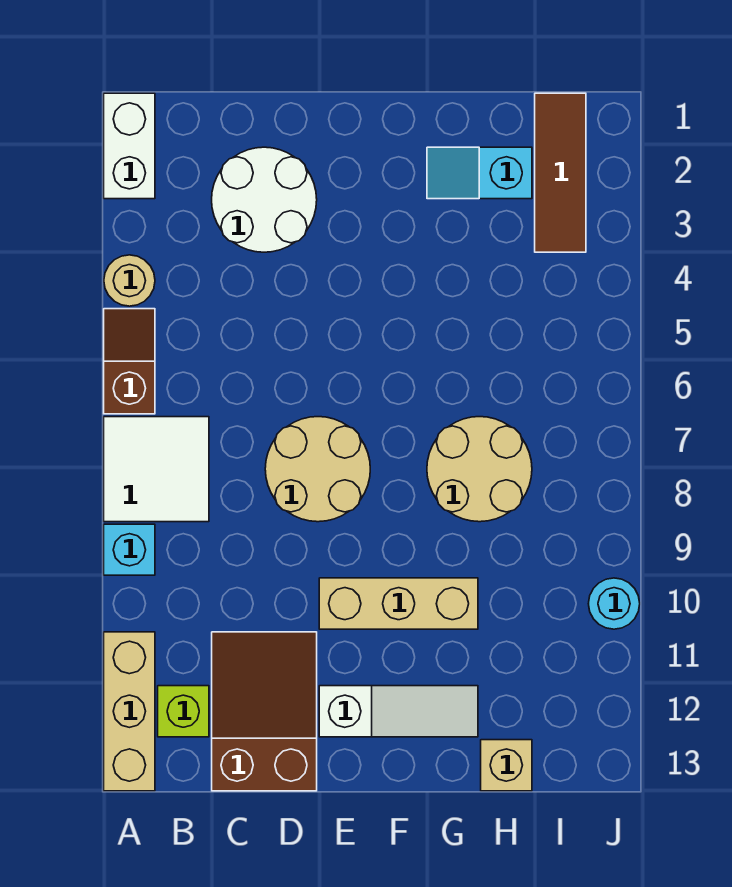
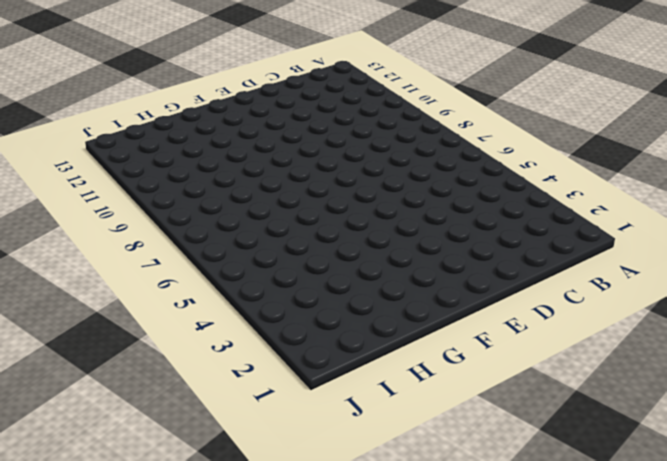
none -> white 1x2 brick [104,93,155,199]
none -> tan 1x1 round brick [104,255,155,306]
none -> brown 1x2 slope [104,309,155,414]

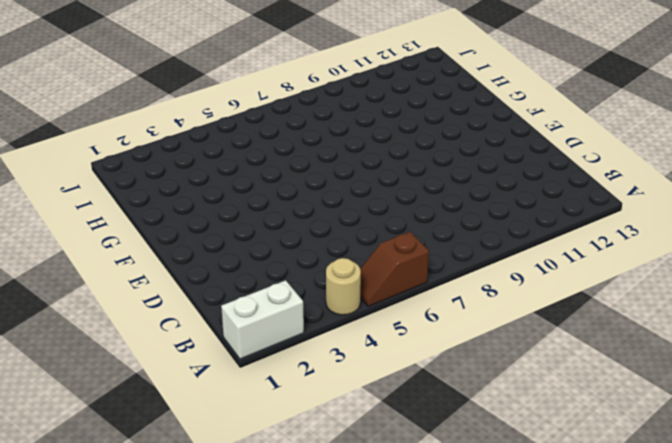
none -> white 2x2 tile [104,417,209,522]
none -> cyan 1x1 brick [104,524,155,575]
none -> tan 1x3 brick [104,632,155,791]

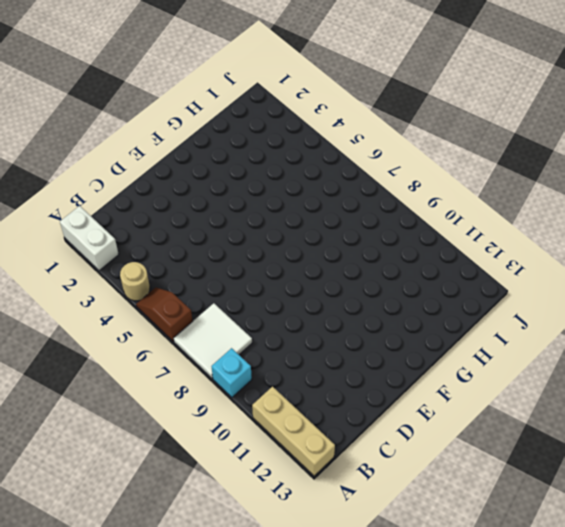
none -> lime 1x1 brick [158,686,209,737]
none -> white 2x2 round brick [212,147,317,252]
none -> brown 2x3 slope [212,632,317,791]

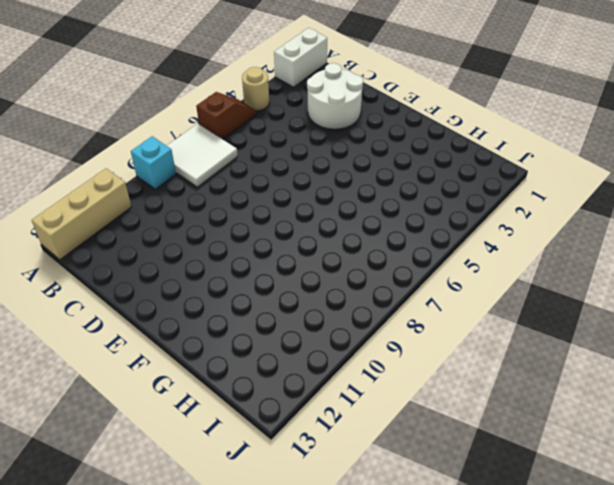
none -> lime 1x1 brick [158,686,209,737]
none -> brown 2x3 slope [212,632,317,791]
none -> tan 2x2 round brick [265,417,370,522]

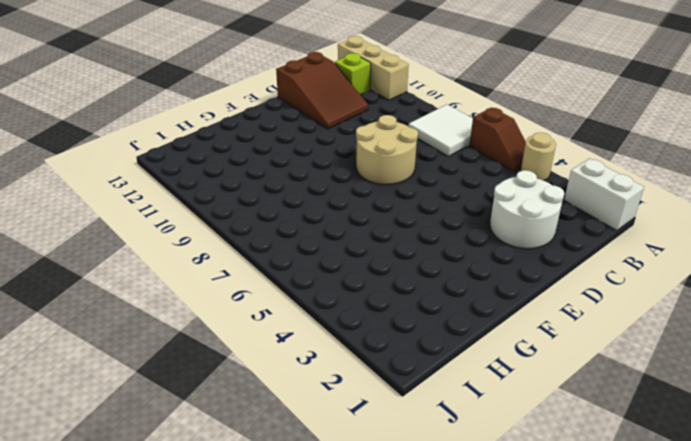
none -> cyan 1x1 brick [104,524,155,575]
none -> tan 1x3 brick [319,578,478,629]
none -> white 1x3 slope [319,686,478,737]

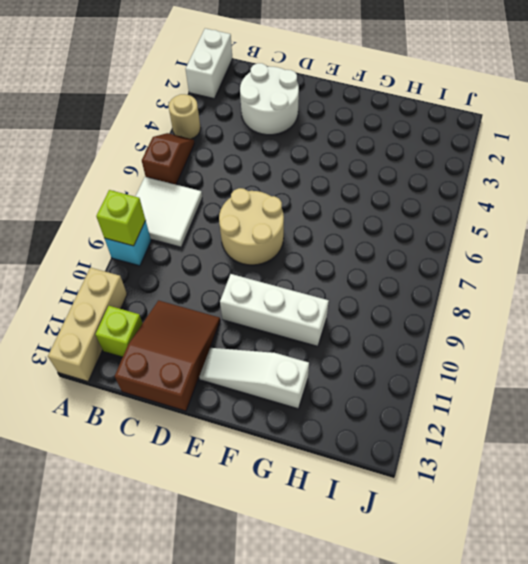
lime 1x1 brick [96,190,146,246] -> none
white 1x3 brick [220,274,329,346] -> tan 1x3 brick [319,578,478,629]
white 1x3 slope [199,348,309,409] -> white 1x3 slope turned to [319,686,478,737]
none -> cyan 1x2 slope [427,147,532,199]
none -> tan 2x2 round brick [427,417,532,522]
none -> tan 1x1 brick [481,740,532,791]

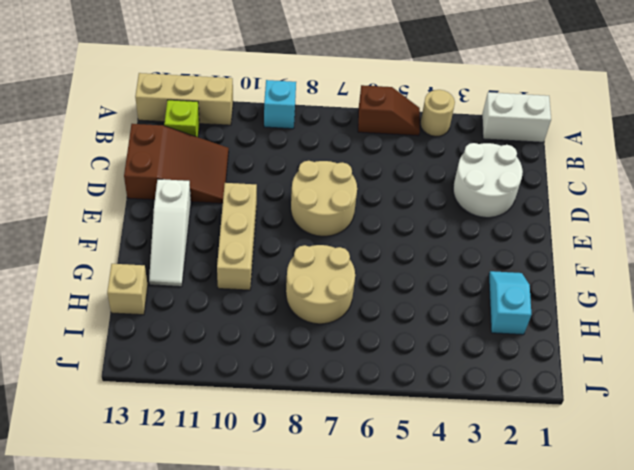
none -> white 2x2 tile [104,417,209,522]
none -> brown 1x3 tile [535,93,586,252]
none -> cyan 1x1 round brick [588,578,640,629]

